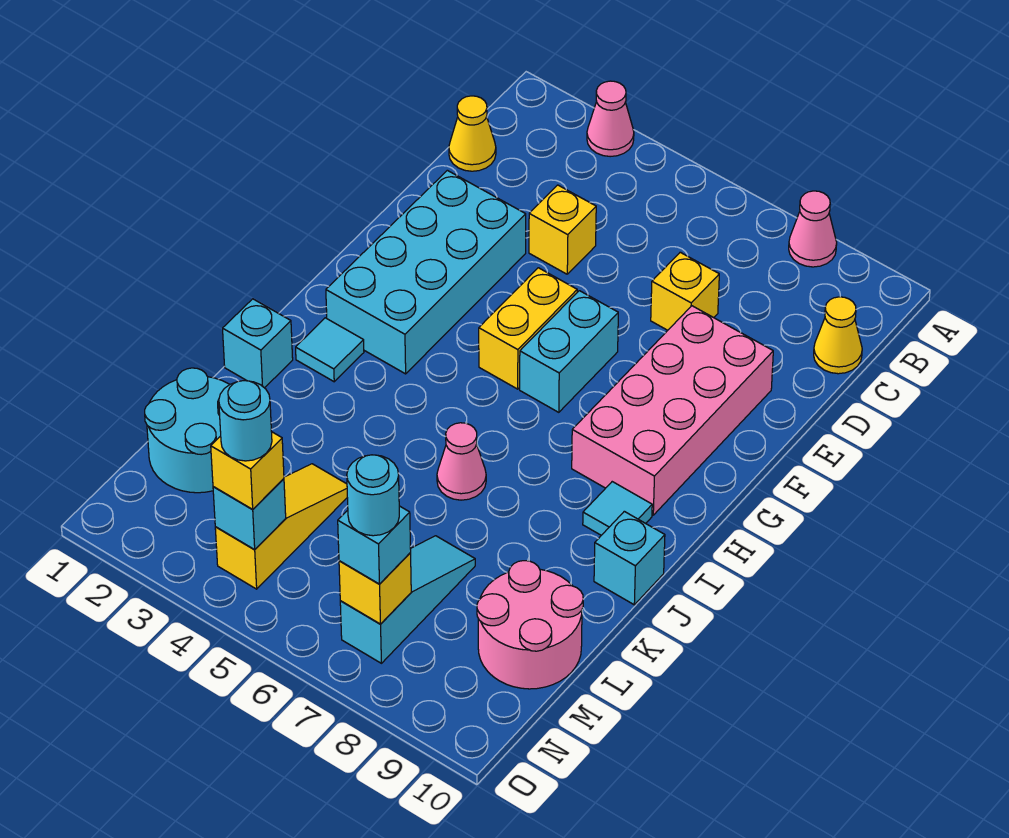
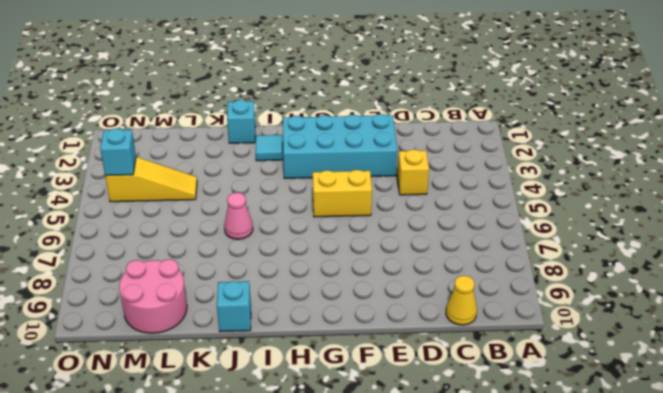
none -> pink 1x1 cone [587,81,634,157]
none -> pink 1x1 cone [789,191,837,267]
none -> yellow 1x1 cone [449,96,496,171]

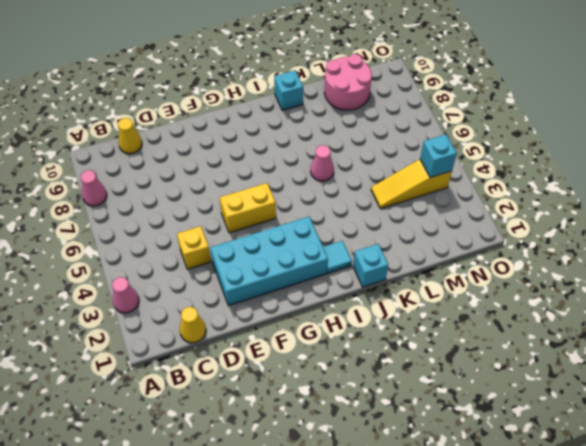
none -> yellow 1x1 brick [651,252,719,330]
none -> pink 2x4 brick [572,306,773,515]
none -> cyan 1x2 brick [520,291,618,412]

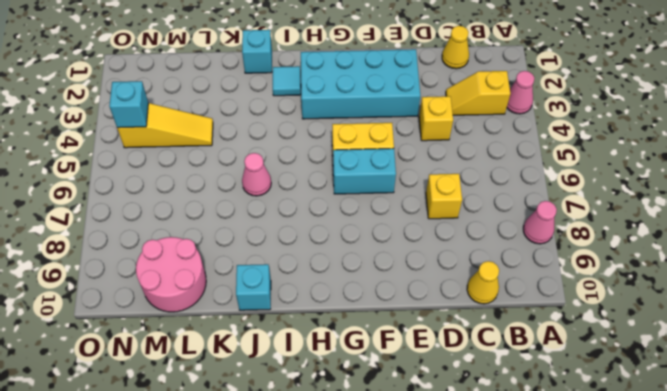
yellow 1x2 slope [446,71,510,115] -> none
none -> pink 2x4 brick [572,306,773,515]
none -> cyan 1x1 tile [583,482,652,535]
none -> cyan 2x2 round brick [145,368,230,493]

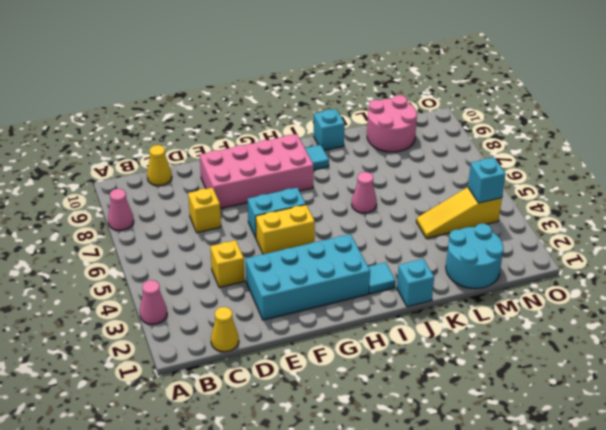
none -> cyan 1x3 slope [340,536,475,663]
none -> yellow 1x1 brick [339,553,411,624]
none -> yellow 1x1 brick [211,432,284,509]

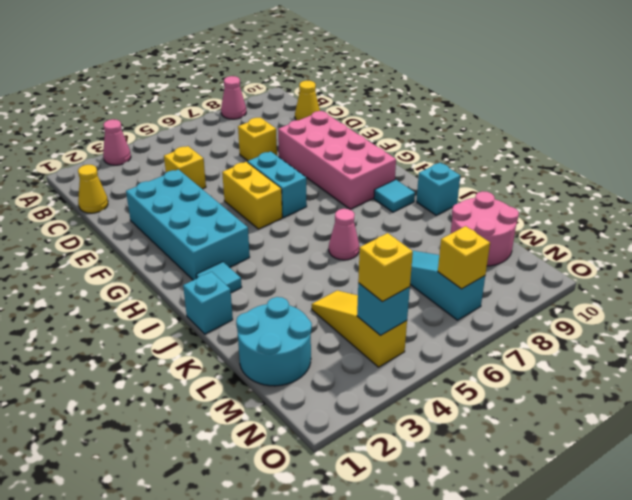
none -> cyan 1x1 brick [338,506,411,584]
none -> cyan 1x1 round brick [219,381,272,461]
none -> cyan 1x1 round brick [347,455,399,536]

